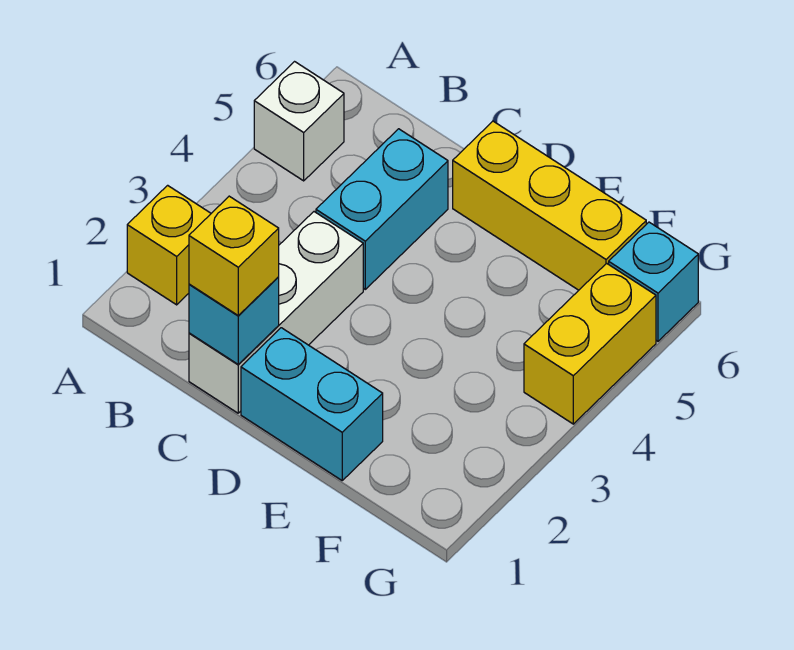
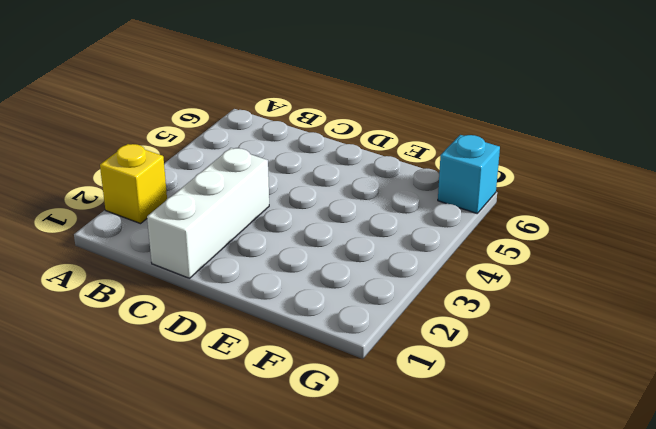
none -> white 1x1 brick [254,62,344,181]
none -> cyan 1x2 brick [316,129,448,289]

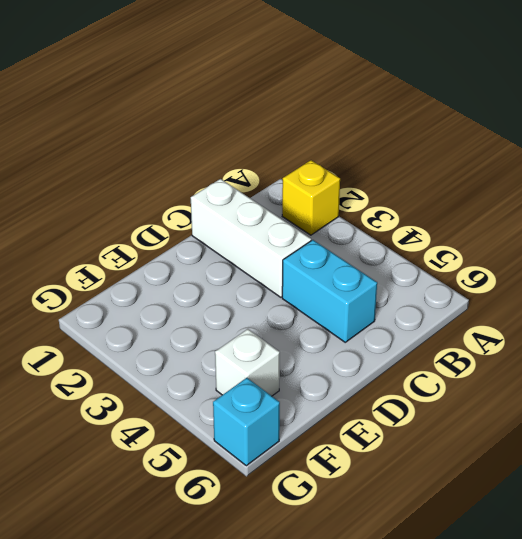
white 1x1 brick [215,329,280,396] -> white 1x1 brick moved to [254,62,344,181]
none -> cyan 1x2 brick [241,328,383,480]
none -> yellow 1x3 brick [453,121,646,290]

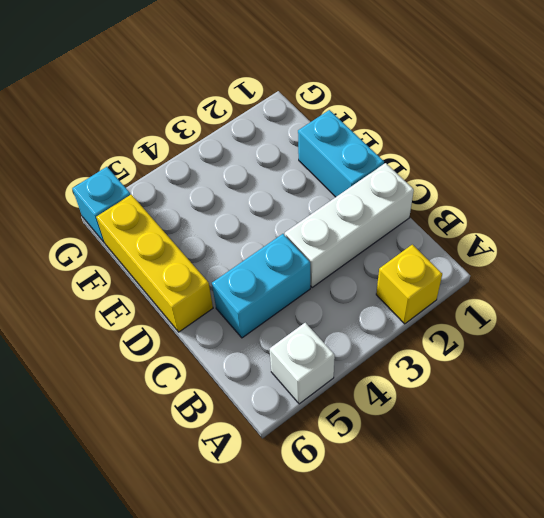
none -> yellow 1x2 brick [524,263,656,424]
none -> cyan 1x1 brick [189,277,279,365]

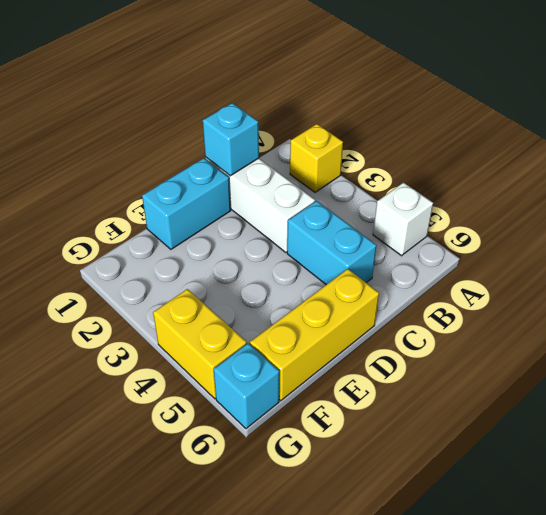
none -> yellow 1x1 brick [189,196,279,315]

